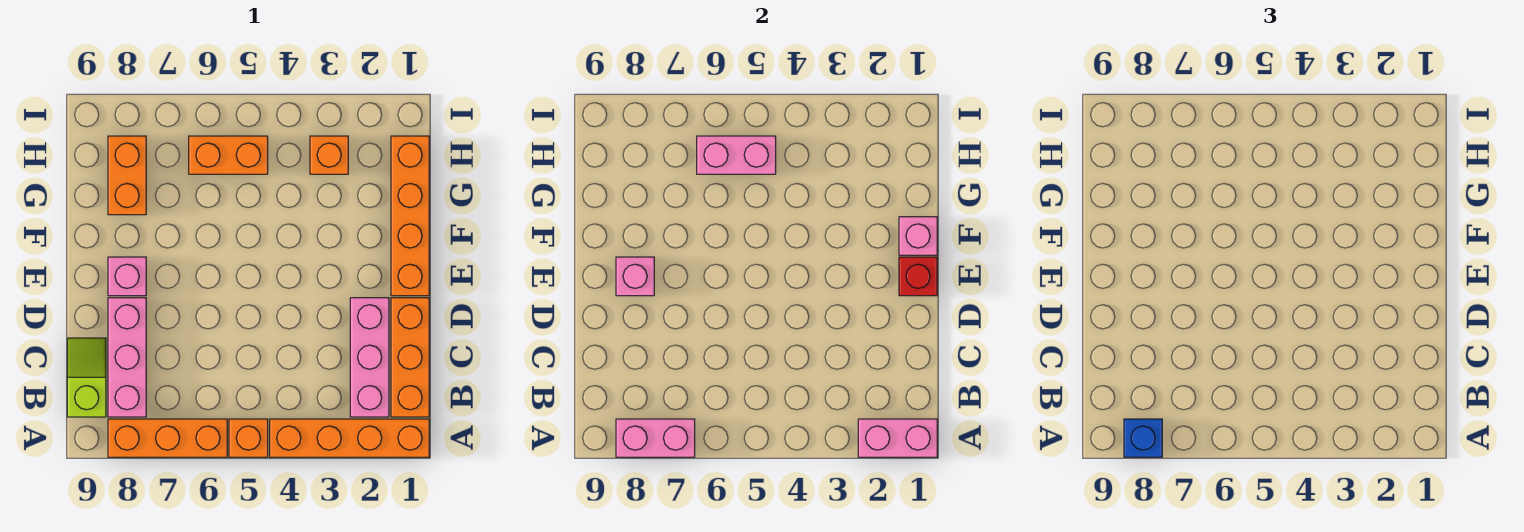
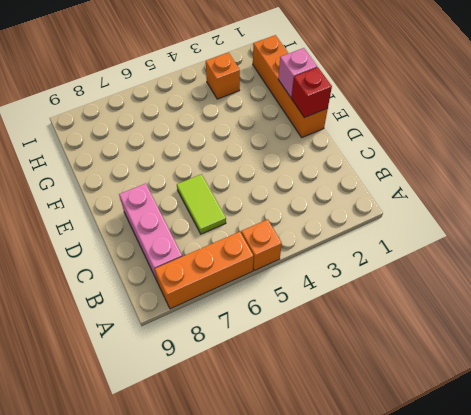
lime 1x2 tile [177,174,226,234] -> none
none -> orange 1x4 brick [270,419,429,457]
none -> orange 1x3 brick [391,298,429,417]
none -> pink 1x3 brick [350,298,389,417]

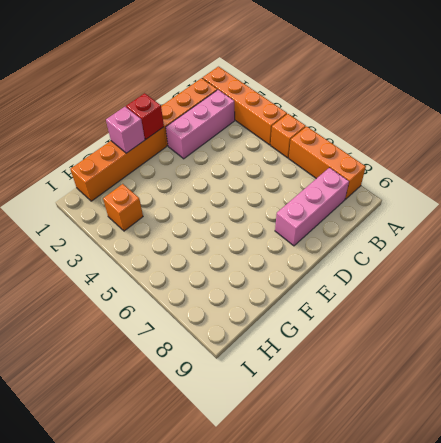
none -> lime 1x2 slope [67,338,106,417]
none -> pink 1x1 brick [108,257,146,296]
none -> orange 1x2 brick [108,136,146,215]

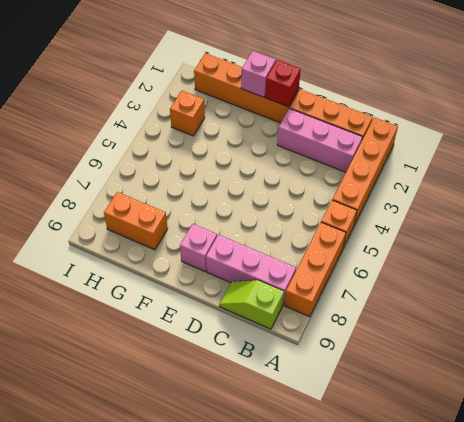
none -> orange 1x2 brick [189,136,268,174]
none -> pink 1x2 brick [858,419,937,457]
none -> pink 1x2 brick [616,419,695,457]

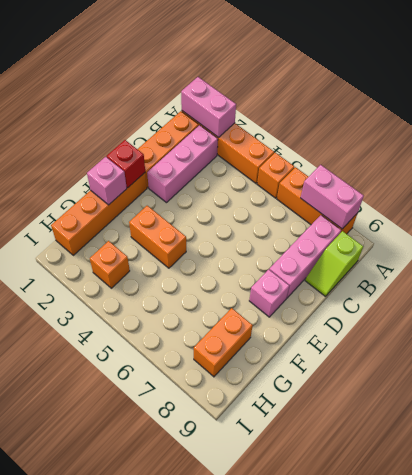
orange 1x2 brick [129,206,186,268] -> orange 1x2 brick moved to [189,136,268,174]
none -> pink 1x1 brick [616,257,654,296]
none -> pink 1x2 brick [697,136,776,174]
none -> blue 1x1 brick [1124,419,1162,457]

